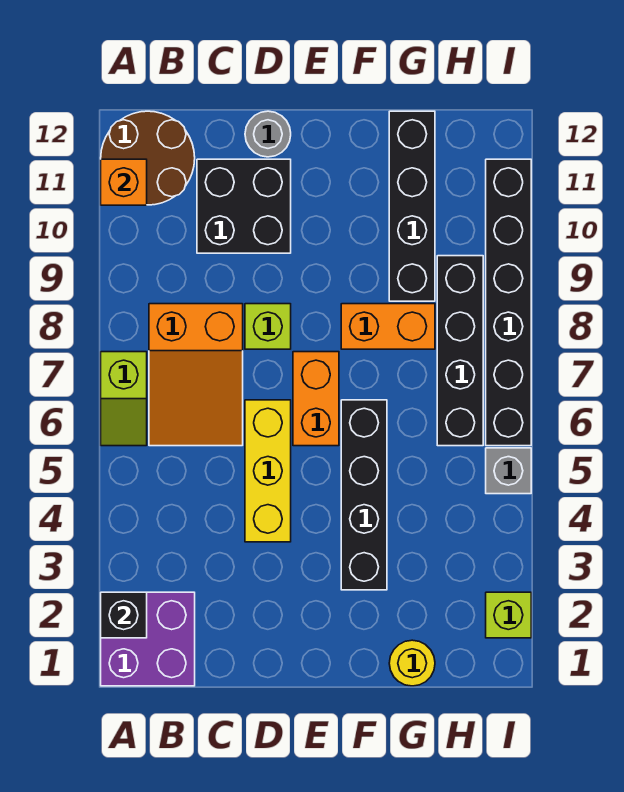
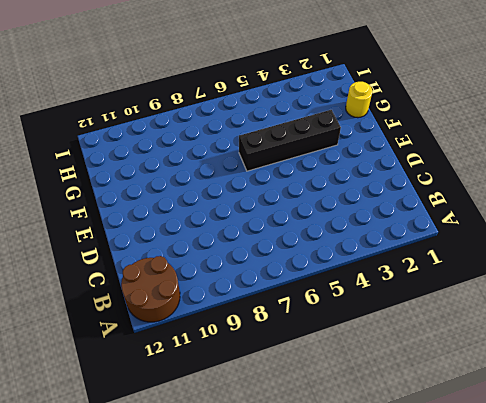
none -> purple 2x2 brick [101,592,195,686]
none -> lime 1x2 slope [101,352,147,446]
none -> orange 2x3 slope [149,304,243,446]

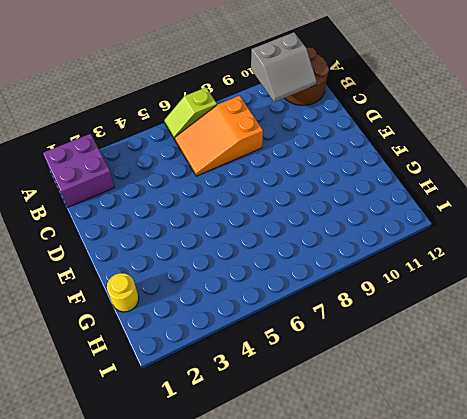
grey 2x2 slope [251,32,317,102] -> orange 1x1 brick [101,159,147,205]
none -> black 2x2 brick [197,159,291,253]
none -> yellow 1x3 brick [245,400,291,542]
none -> lime 1x1 brick [245,304,291,349]

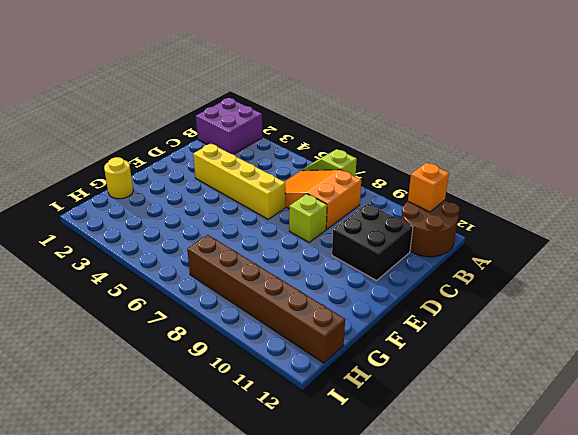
yellow 1x4 brick [193,144,285,219] -> yellow 1x3 brick [245,400,291,542]
brown 1x6 brick [187,235,345,363] -> black 1x4 brick [437,256,483,446]
none -> grey 1x1 round brick [245,111,291,157]
none -> orange 1x2 brick [293,352,339,446]
none -> black 1x4 brick [341,400,387,590]

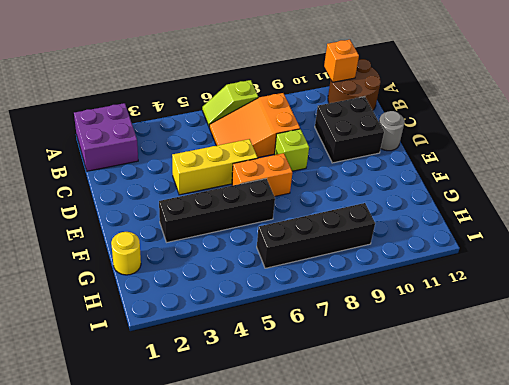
none -> orange 1x2 brick [341,304,435,349]
none -> black 1x4 brick [389,111,435,301]
none -> lime 1x1 brick [486,592,531,638]

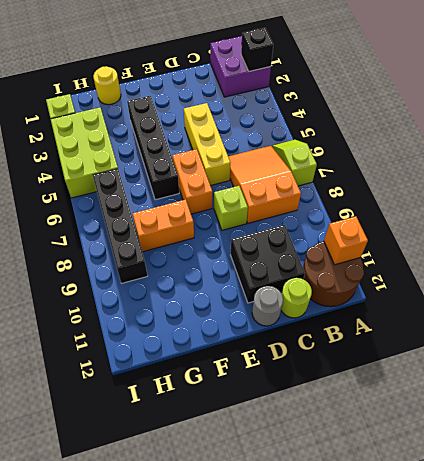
lime 1x1 round brick [281,278,312,318] -> none
lime 2x3 brick [51,108,118,198] -> grey 1x1 brick [486,448,531,494]
none -> black 1x4 brick [389,111,435,301]
none -> black 1x6 brick [486,159,531,446]

